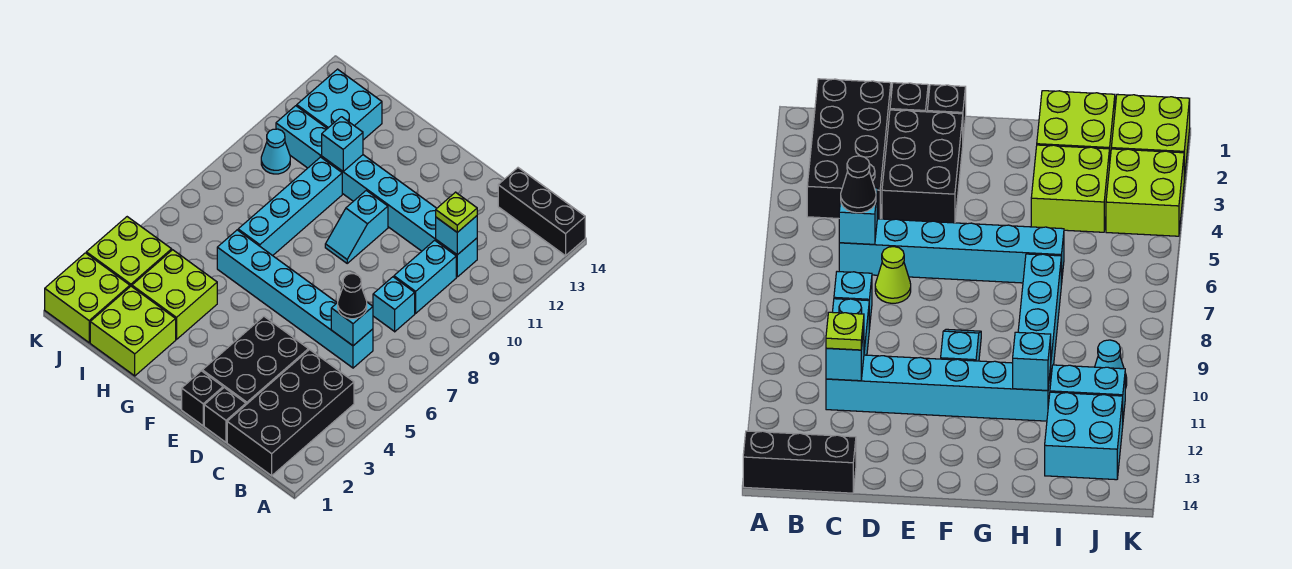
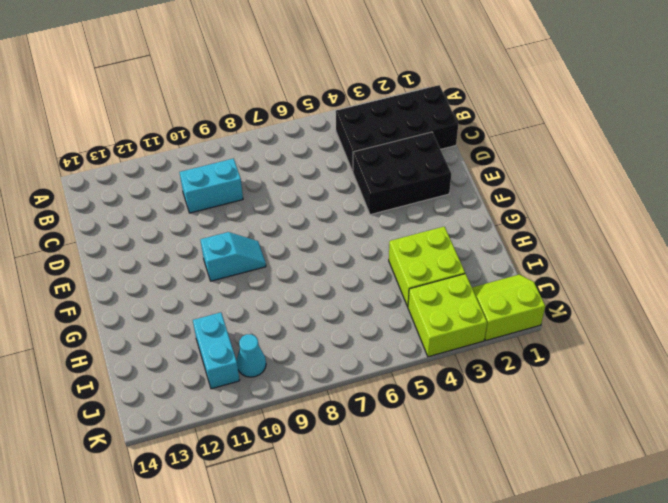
lime 2x2 slope [472,274,545,340] -> lime 2x2 brick [45,253,130,343]
none -> black 1x3 brick [498,168,585,256]
none -> cyan 1x6 brick [217,230,373,368]
none -> cyan 1x1 brick [373,277,415,332]

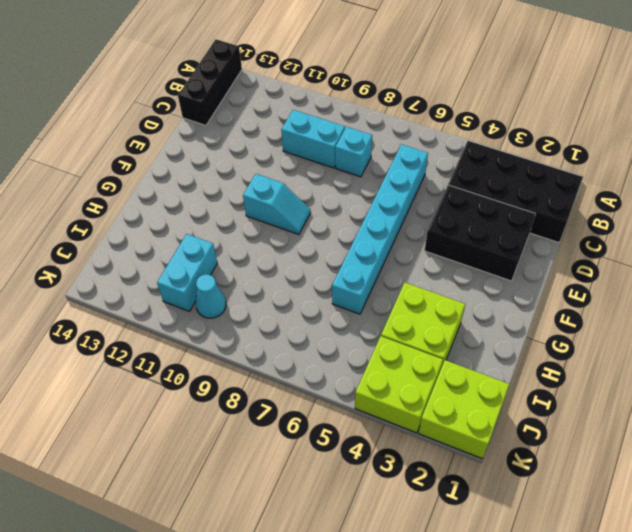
none -> cyan 1x6 brick [322,155,477,277]
none -> black 1x1 brick [204,388,246,442]
none -> lime 1x1 cone [875,247,911,303]

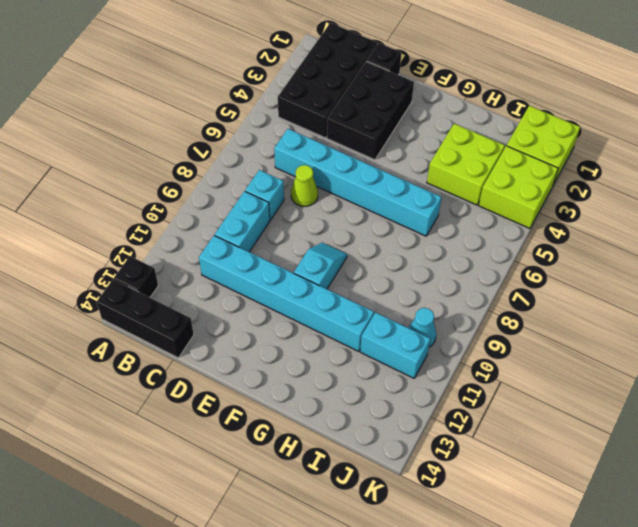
black 1x1 brick [114,256,158,297] -> black 1x1 brick moved to [182,371,223,426]
none -> lime 2x2 brick [90,286,176,376]
none -> cyan 1x4 brick [238,157,342,256]
none -> cyan 2x2 brick [297,69,382,140]

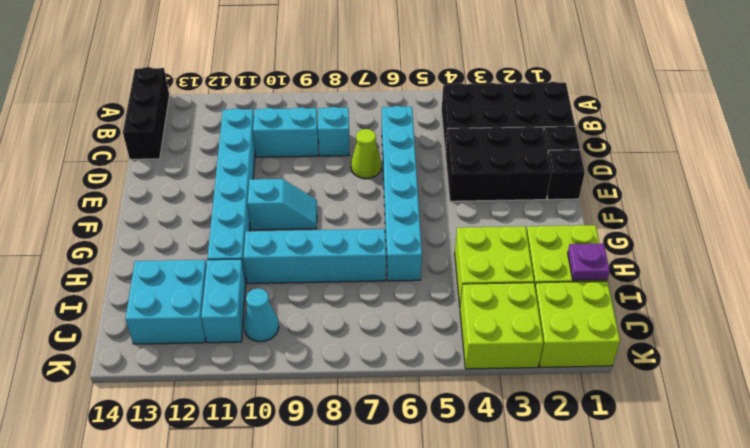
purple 1x1 plate [568,244,610,280] -> none
none -> cyan 1x1 brick [331,302,373,346]
none -> cyan 1x1 brick [436,216,477,255]
none -> cyan 1x1 brick [322,117,363,171]

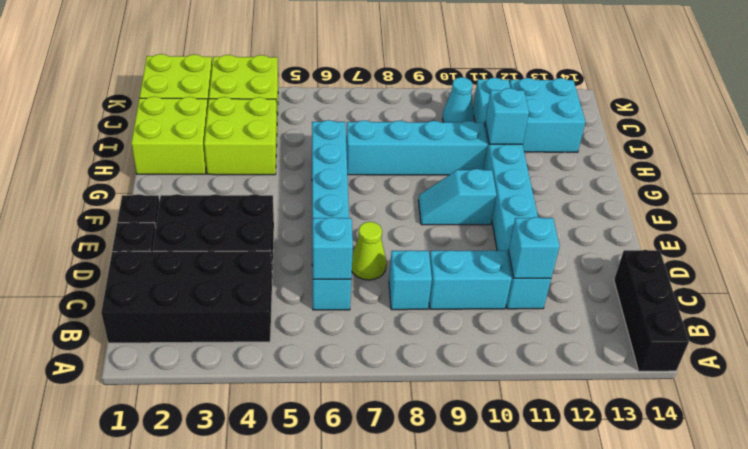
none -> black 1x1 cone [338,274,367,319]
none -> lime 1x1 plate [436,192,477,232]

